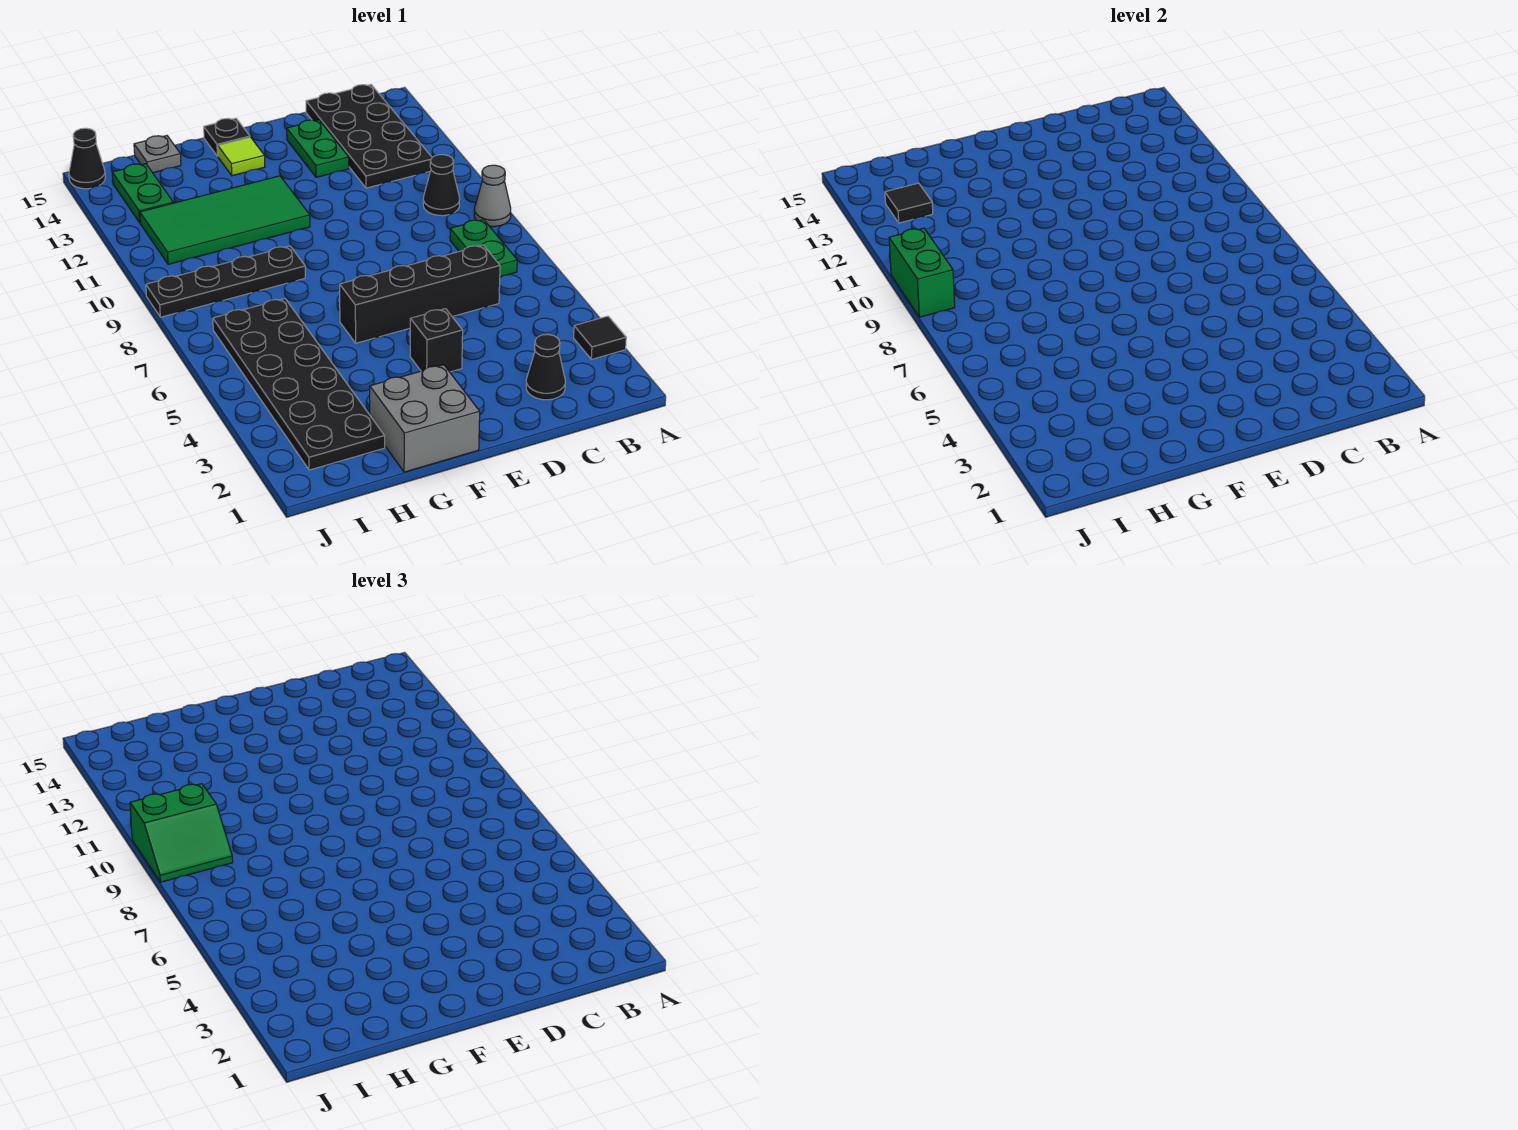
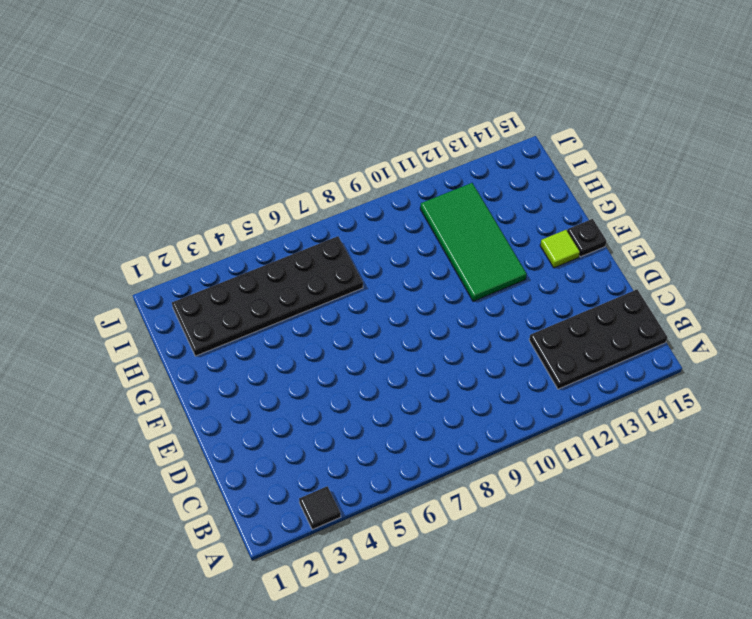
none -> grey 1x1 cone [474,165,511,227]
none -> green 1x2 plate [450,219,517,277]
none -> black 1x1 cone [423,154,460,216]

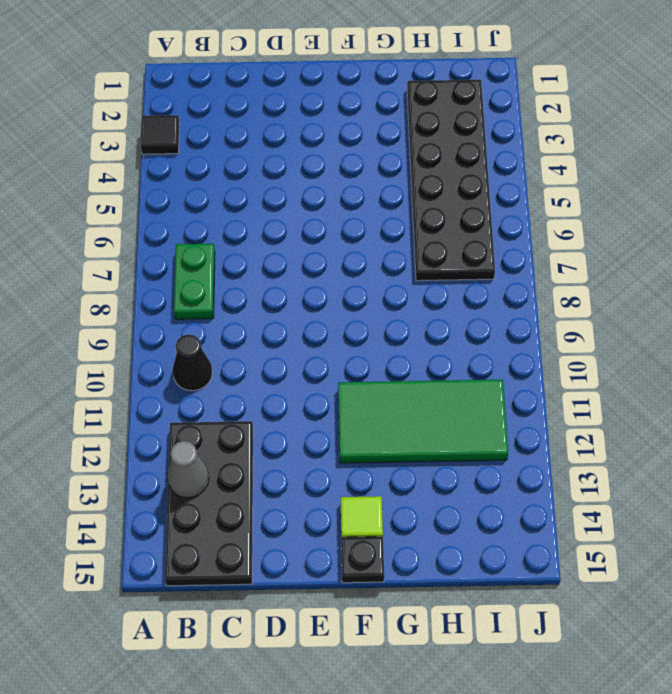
grey 1x1 cone [167,441,209,498] -> grey 1x1 cone moved to [474,165,511,227]
none -> black 1x1 cone [526,334,565,400]
none -> black 1x4 brick [340,245,500,343]
none -> green 1x2 plate [287,120,349,177]

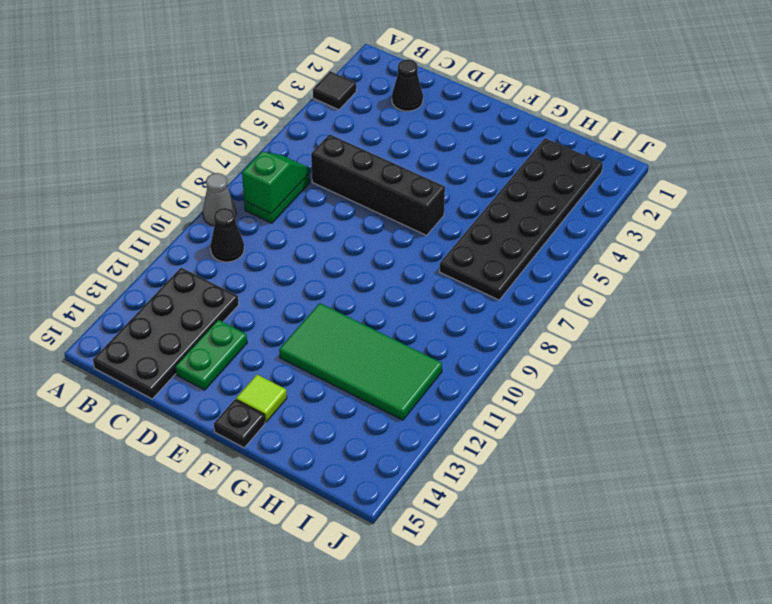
green 1x2 slope [242,152,310,214] -> none
none -> black 1x1 brick [410,309,463,372]
none -> grey 2x2 brick [370,365,480,472]
none -> black 1x4 plate [146,246,305,317]

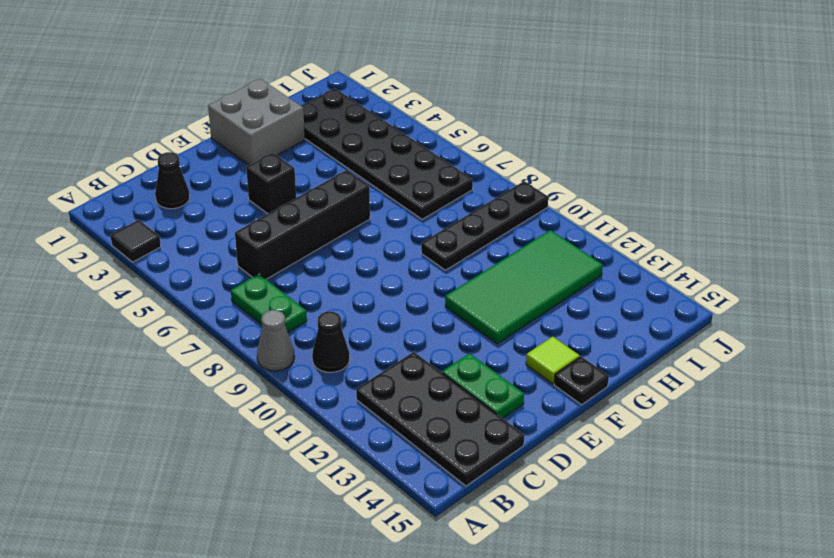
none -> grey 1x1 plate [134,136,181,173]
none -> green 1x2 plate [112,164,173,223]
none -> black 1x1 cone [69,128,105,189]

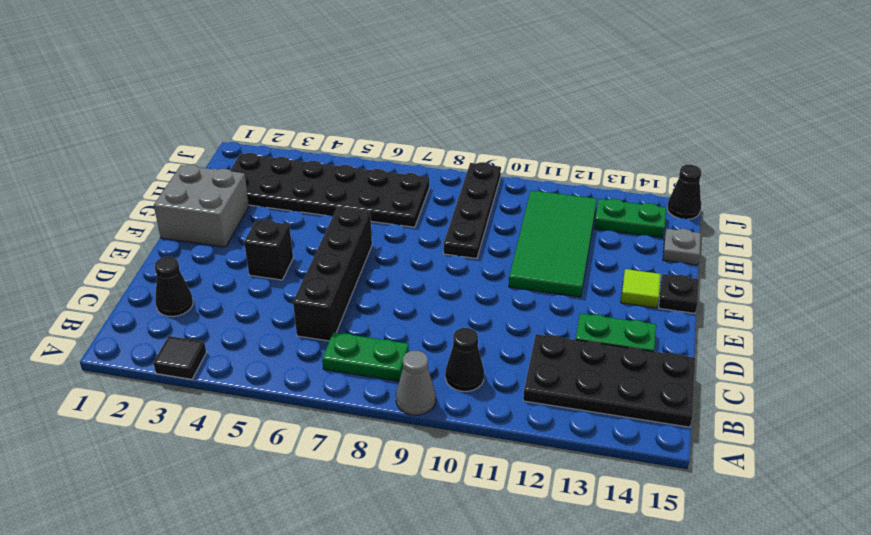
none -> black 1x1 tile [885,183,933,223]
none -> green 1x2 brick [889,228,955,317]
none -> green 2x2 slope [130,784,233,882]

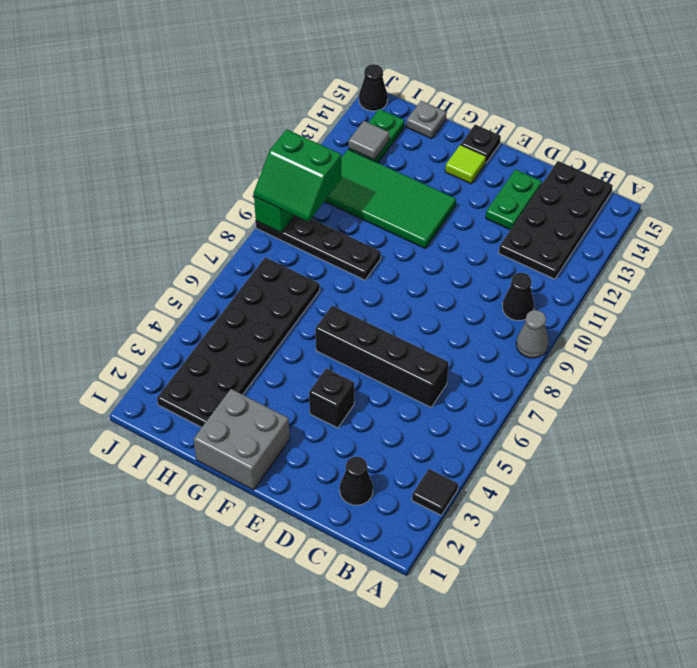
grey 1x1 tile [349,121,389,160] -> black 1x1 tile [885,183,933,223]
none -> green 1x2 plate [450,219,517,277]

